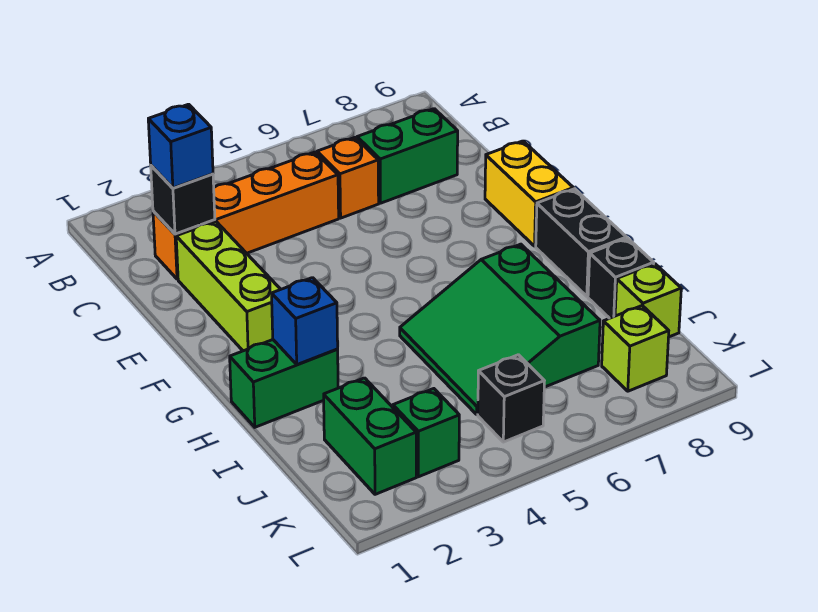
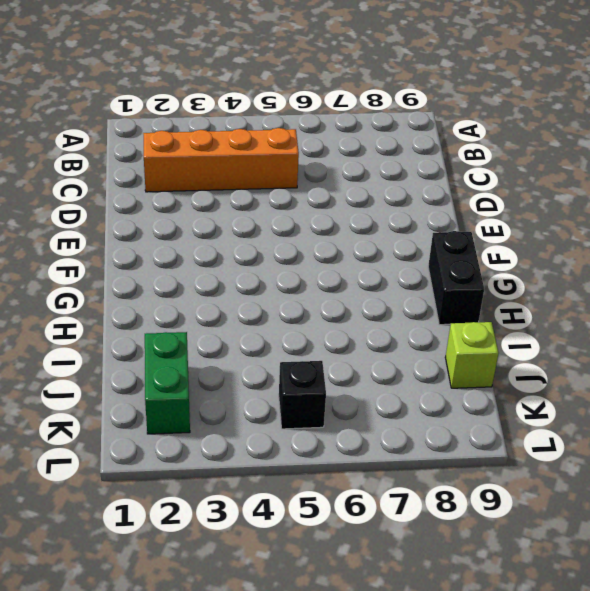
none -> orange 1x1 brick [317,138,379,218]
none -> green 1x2 brick [357,109,458,203]
none -> lime 1x3 brick [176,221,281,351]

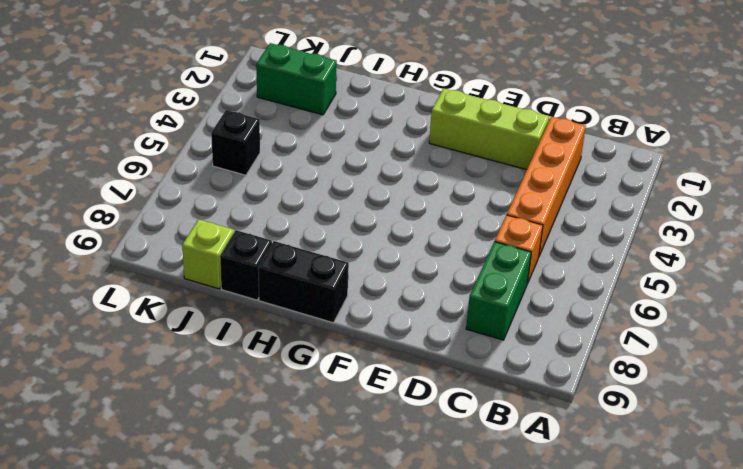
none -> yellow 1x2 brick [485,141,573,246]
none -> green 1x2 brick [230,340,338,427]
none -> green 3x3 slope [400,244,600,414]

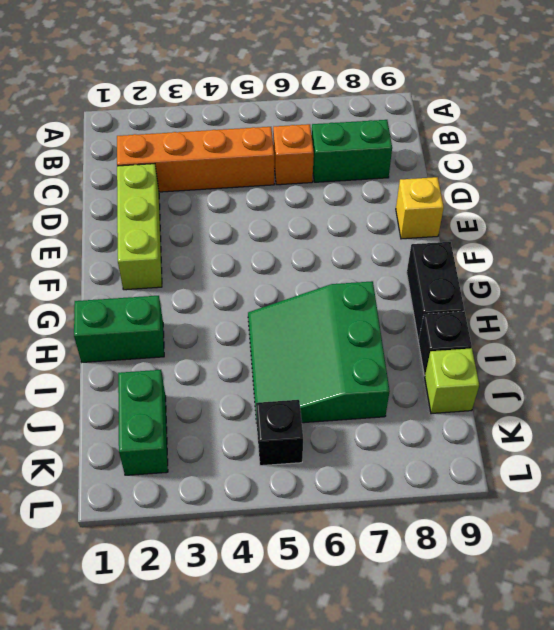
yellow 1x1 brick [396,177,444,239] -> yellow 1x2 brick [485,141,573,246]
none -> green 1x1 brick [393,389,459,477]
none -> lime 1x1 brick [602,306,669,391]
none -> black 1x1 brick [151,166,215,234]

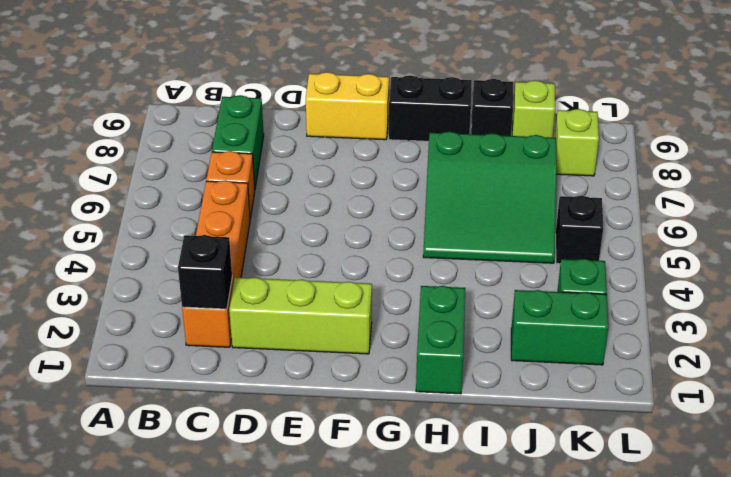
none -> blue 1x1 brick [272,278,338,365]
none -> blue 1x1 brick [148,104,213,188]

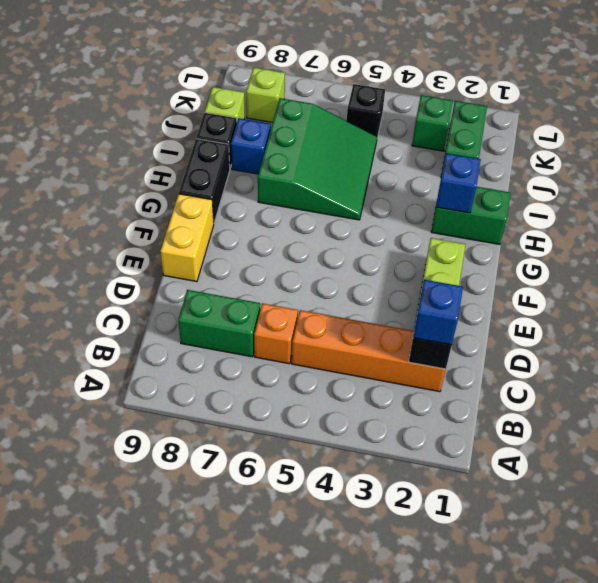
blue 1x1 brick [231,118,271,174] -> none

